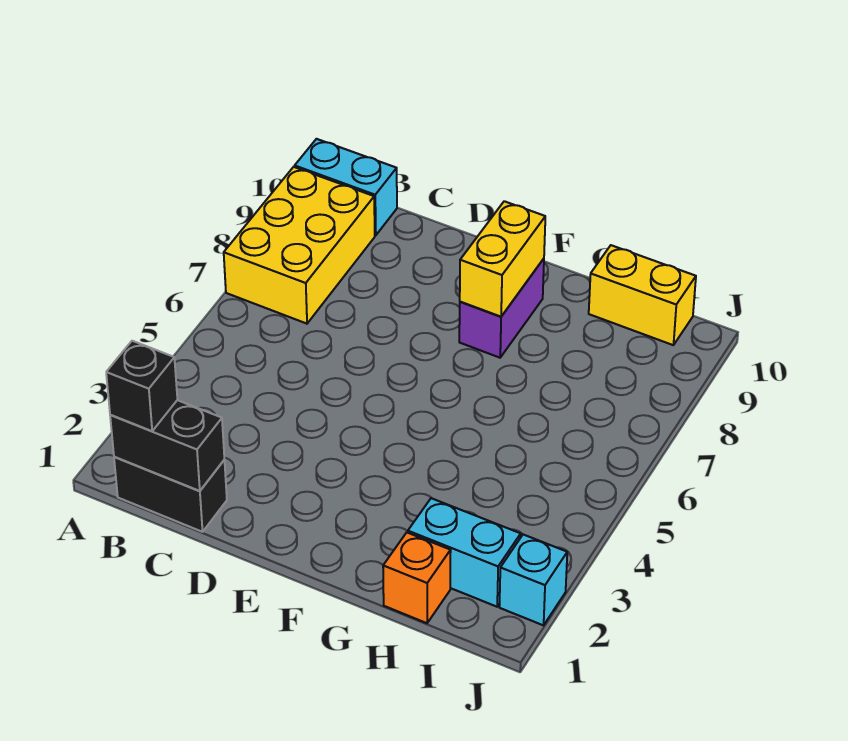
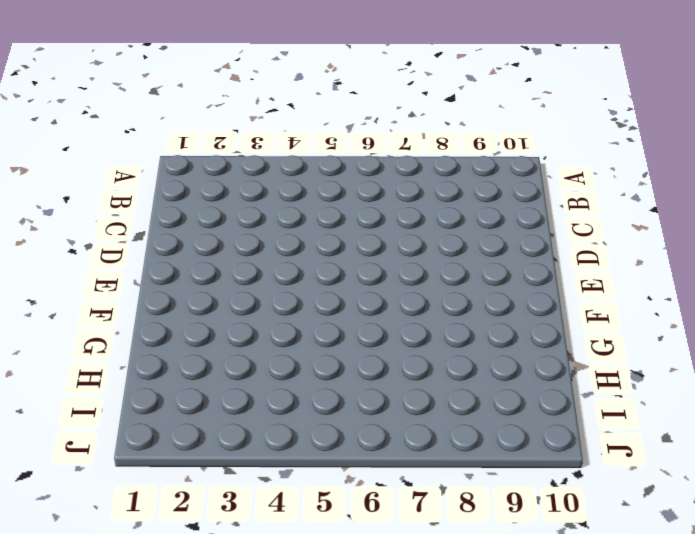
none -> yellow 2x3 brick [224,167,375,324]
none -> cyan 1x2 brick [295,139,397,235]

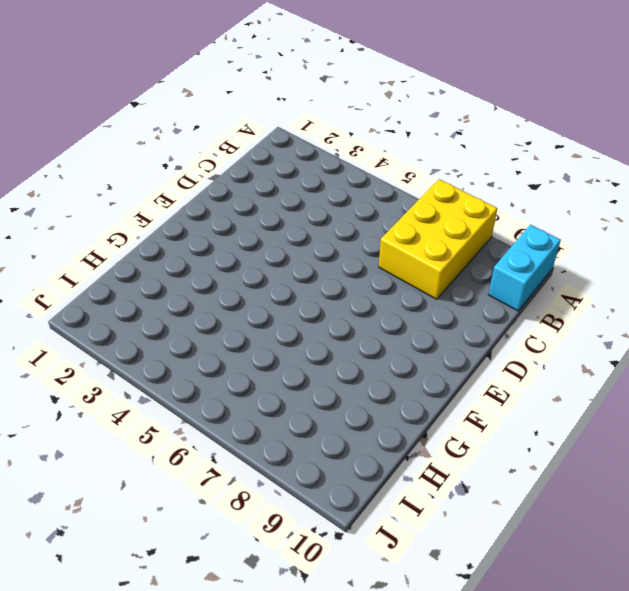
yellow 2x3 brick [379,179,497,299] -> yellow 2x3 brick turned to [224,167,375,324]
none -> black 1x2 brick [114,457,227,532]
none -> purple 1x2 brick [459,259,544,358]

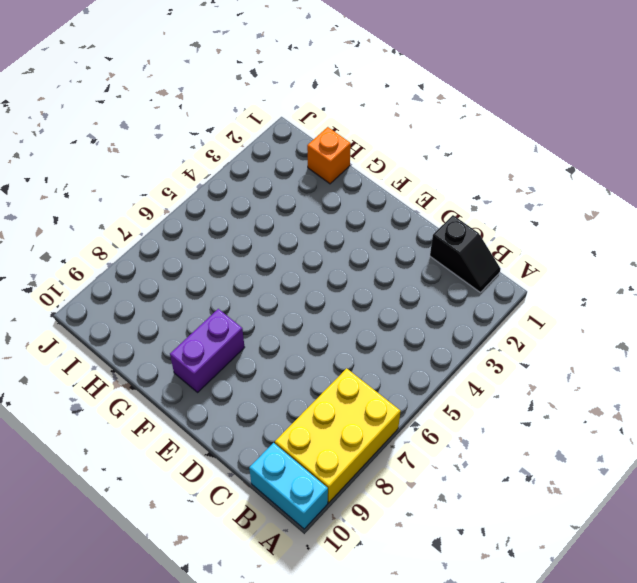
black 1x2 slope [430,215,501,293] -> black 1x2 brick [114,457,227,532]
none -> cyan 1x2 brick [408,498,521,607]
none -> yellow 1x2 brick [589,245,696,345]

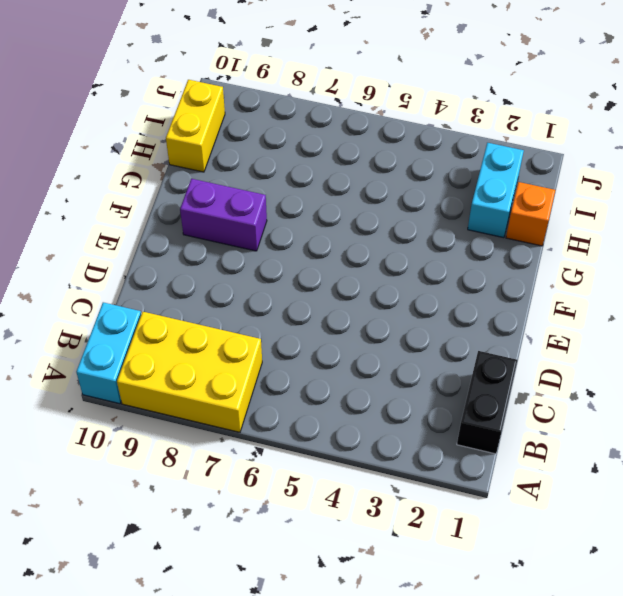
none -> cyan 1x1 brick [499,535,567,625]
none -> black 1x2 brick [110,400,224,491]

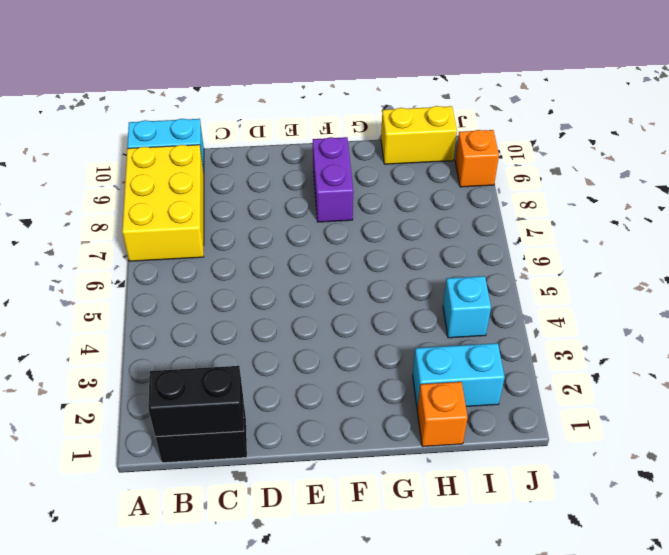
cyan 1x1 brick [443,276,491,338] -> cyan 1x1 brick moved to [499,535,567,625]
orange 1x1 brick [455,130,499,187] -> none
none -> yellow 1x2 brick [460,201,545,317]
none -> black 1x1 brick [106,341,177,431]

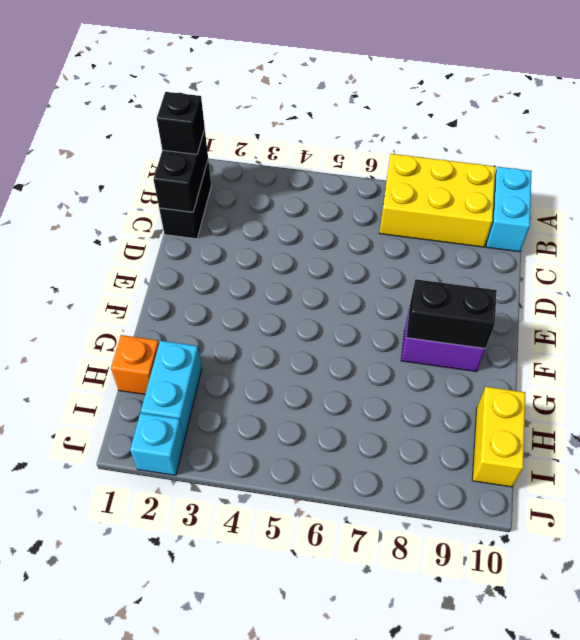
black 1x2 brick [406,279,497,349] -> yellow 1x2 brick [460,201,545,317]

